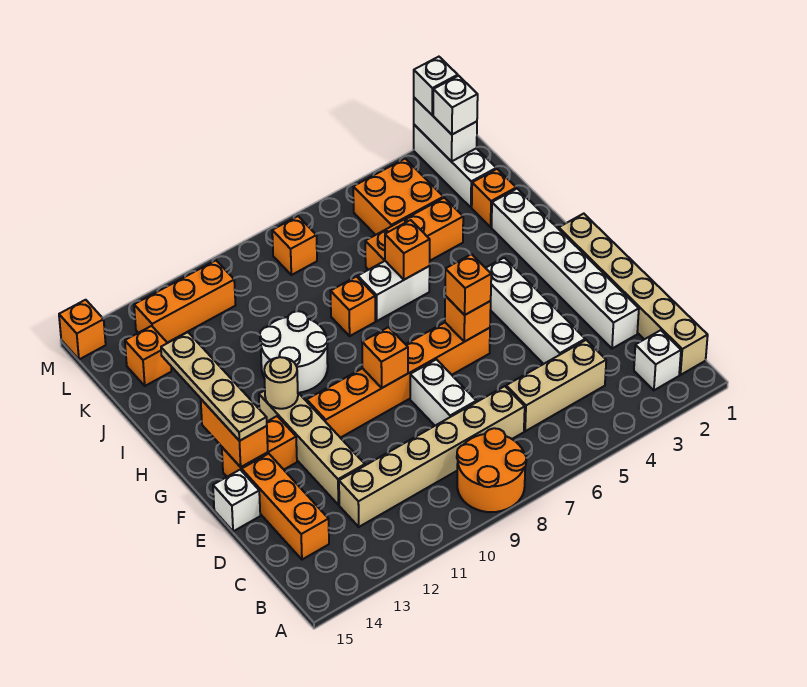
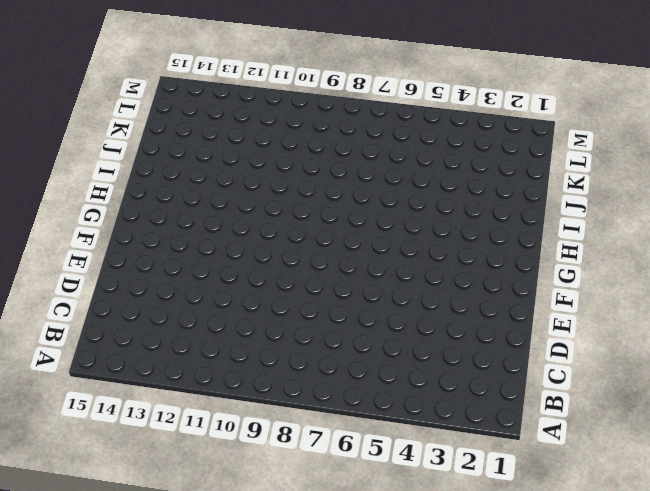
none -> orange 2x2 round brick [457,428,526,512]
none -> tan 1x6 brick [559,214,708,375]
none -> white 1x1 brick [634,330,681,390]
none -> tan 1x3 brick [506,340,606,431]

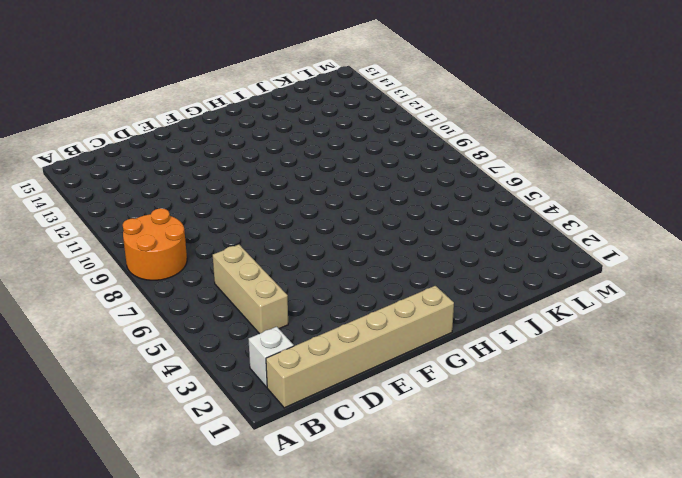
none -> tan 1x6 brick [339,386,525,527]
none -> orange 1x3 brick [242,454,329,560]
none -> white 1x6 brick [491,189,639,349]
none -> white 1x4 brick [486,258,585,364]

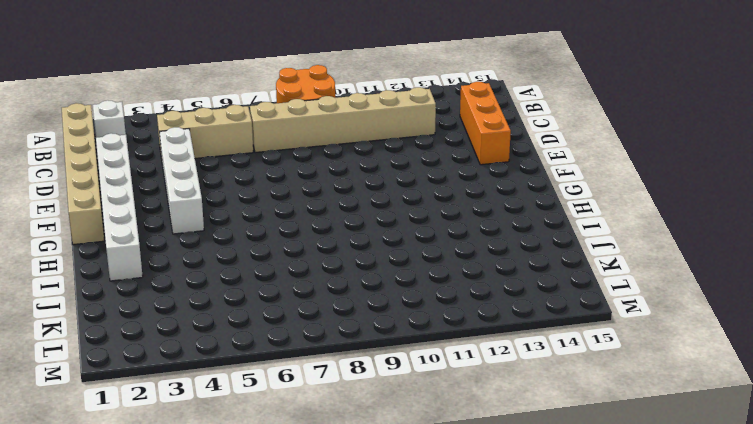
none -> white 1x2 brick [410,359,476,426]
none -> tan 1x4 brick [259,391,365,505]
none -> white 1x1 brick [213,470,260,531]
none -> orange 1x6 brick [307,323,490,438]

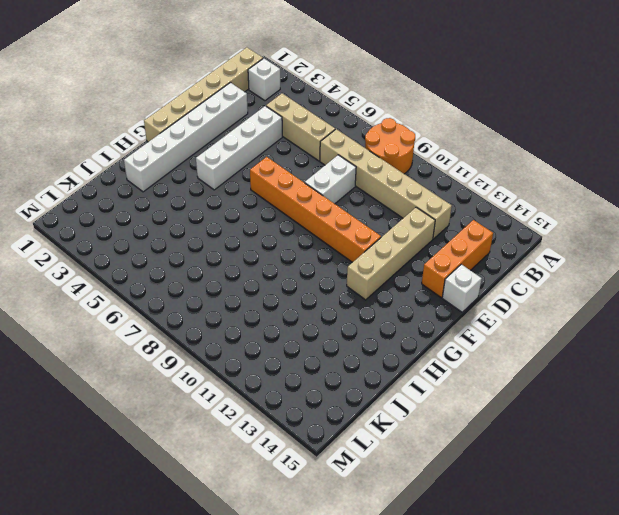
none -> orange 1x2 brick [222,416,297,477]
none -> white 2x2 round brick [260,311,328,393]
none -> white 1x2 brick [358,261,430,321]
none -> orange 1x1 brick [331,277,375,336]

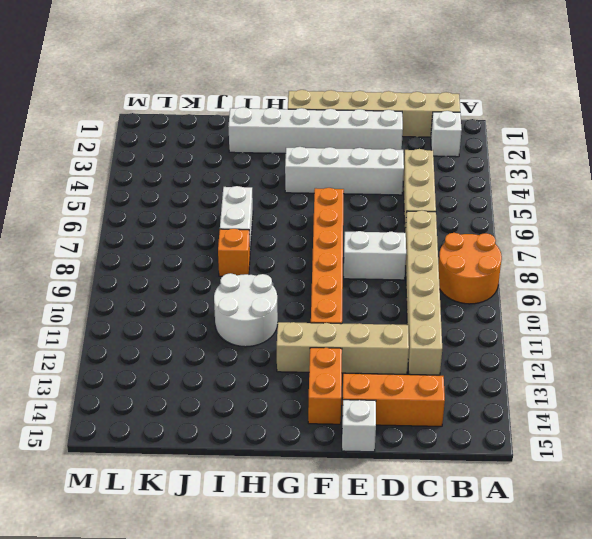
none -> orange 1x1 brick [472,169,516,227]
none -> orange 1x3 brick [365,198,463,270]
none -> white 1x3 brick [414,125,496,207]
none -> orange 2x2 brick [353,159,443,235]

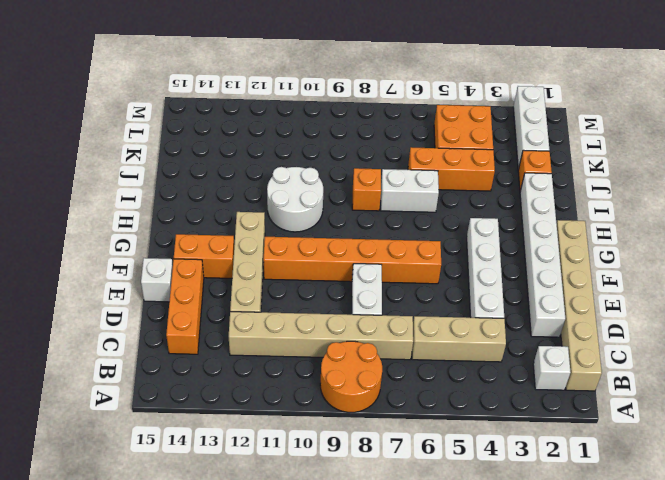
none -> orange 1x1 brick [125,326,171,386]
none -> orange 1x1 brick [272,216,317,275]
none -> orange 1x3 brick [134,260,236,343]
none -> orange 1x1 brick [59,300,106,359]

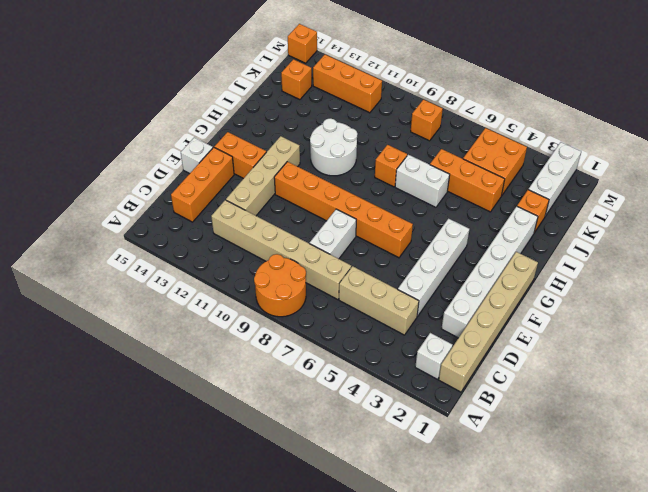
none -> orange 1x1 brick [445,296,491,342]
none -> orange 1x1 brick [362,327,408,388]
none -> orange 1x2 brick [201,399,268,467]
none -> tan 1x1 round brick [264,357,298,409]

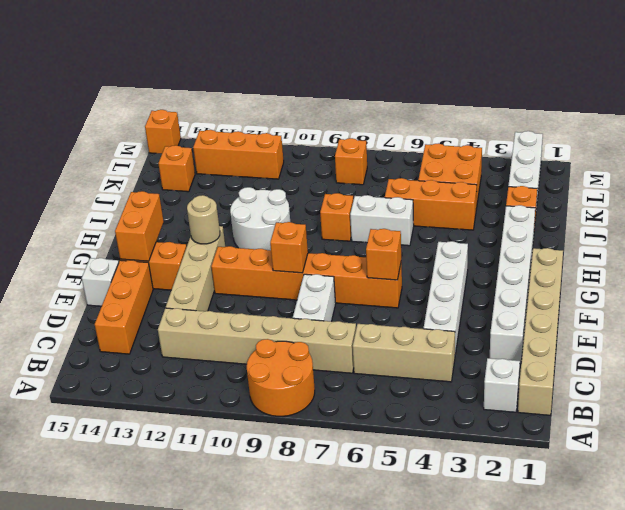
none -> orange 1x1 brick [385,220,430,280]
none -> white 1x2 brick [414,98,477,162]
none -> orange 1x1 brick [445,254,491,315]
none -> tan 1x4 plate [161,332,267,441]

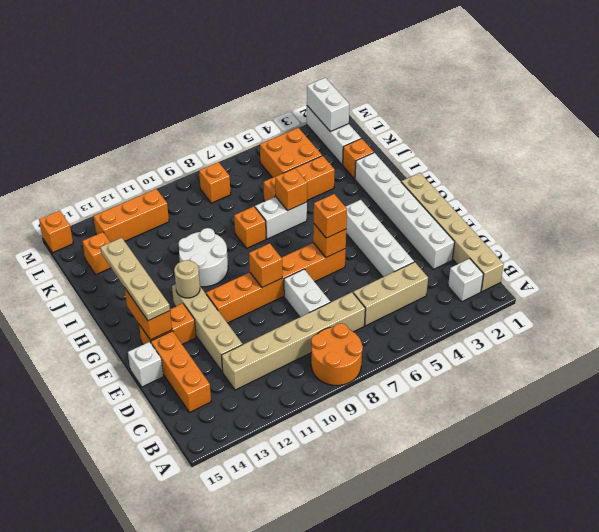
none -> white 1x1 brick [433,76,478,134]
none -> white 1x1 brick [414,57,458,115]

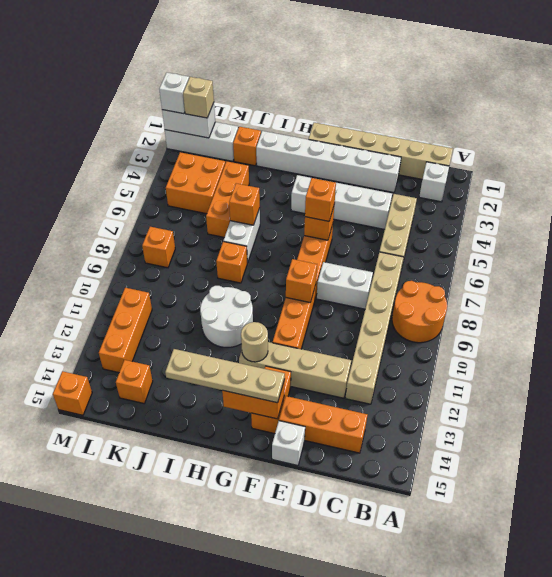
tan 1x1 brick [183,77,214,118] -> white 1x1 brick [433,76,478,134]

